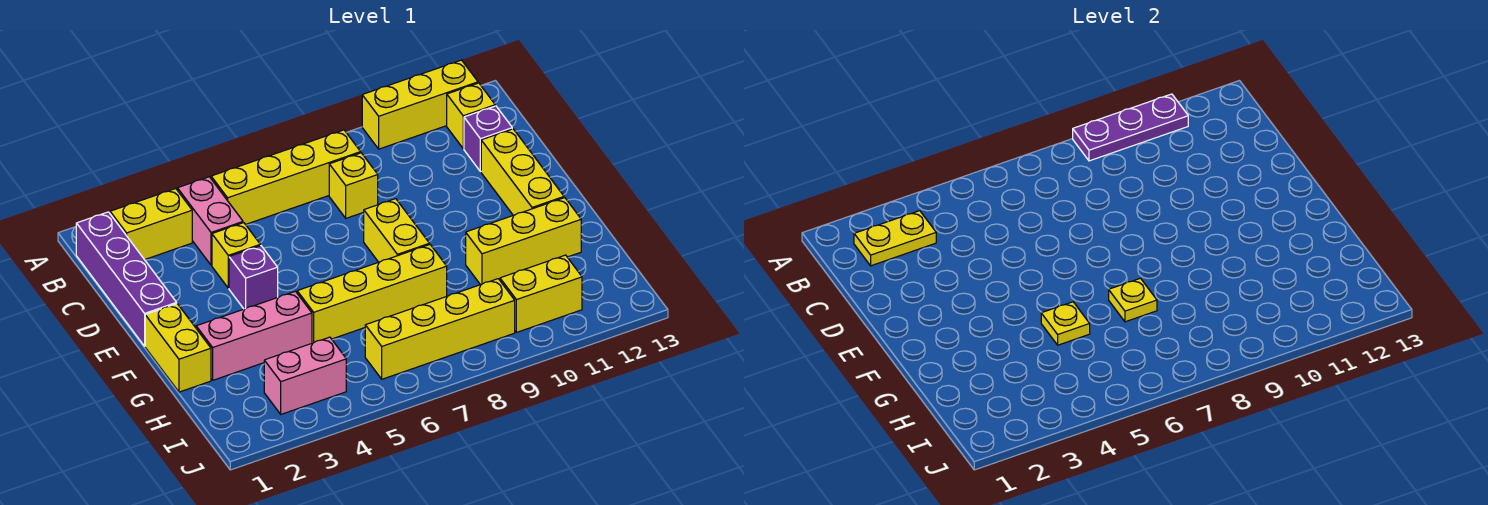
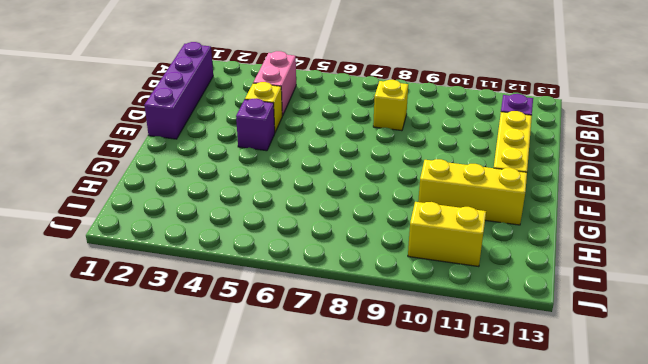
none -> yellow 1x3 brick [362,60,478,149]
none -> yellow 1x2 brick [110,189,192,260]
none -> yellow 1x4 brick [211,130,361,224]

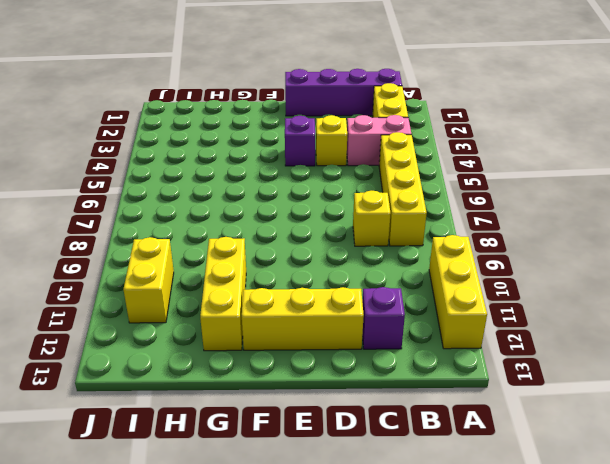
none -> yellow 1x1 brick [447,83,495,149]
none -> yellow 1x2 brick [364,199,429,262]
none -> yellow 1x2 brick [145,304,211,392]

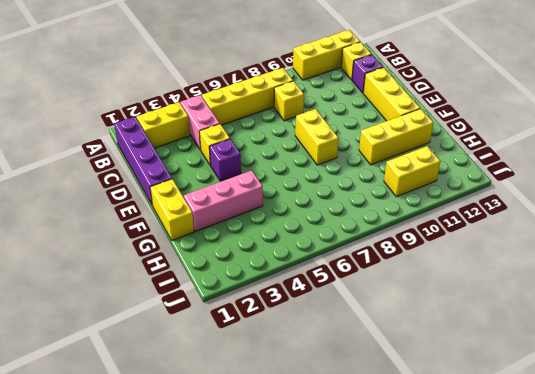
none -> yellow 1x4 brick [297,245,447,343]
none -> pink 1x2 brick [264,337,346,414]
none -> yellow 1x4 brick [365,279,515,379]

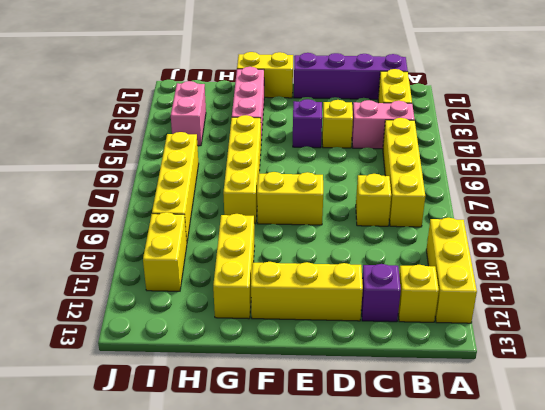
none -> purple 1x3 plate [1073,94,1188,161]
none -> yellow 1x2 plate [854,211,936,266]
none -> yellow 1x1 plate [1041,302,1090,345]

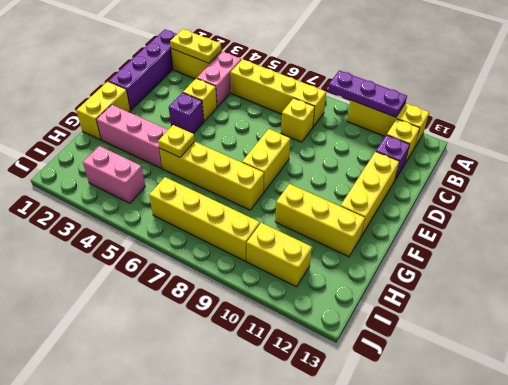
none -> yellow 1x1 plate [1109,278,1157,322]

